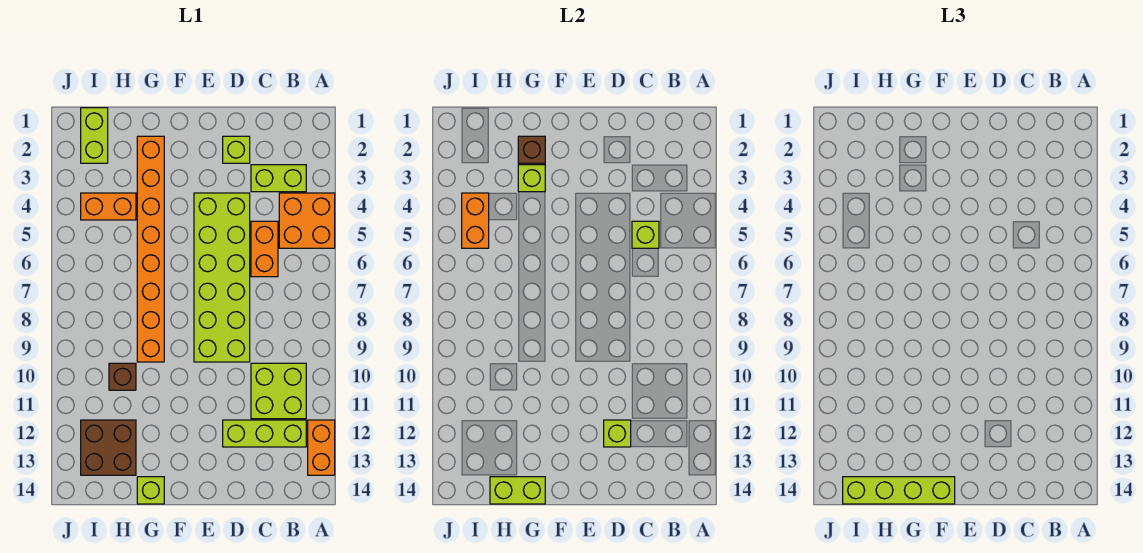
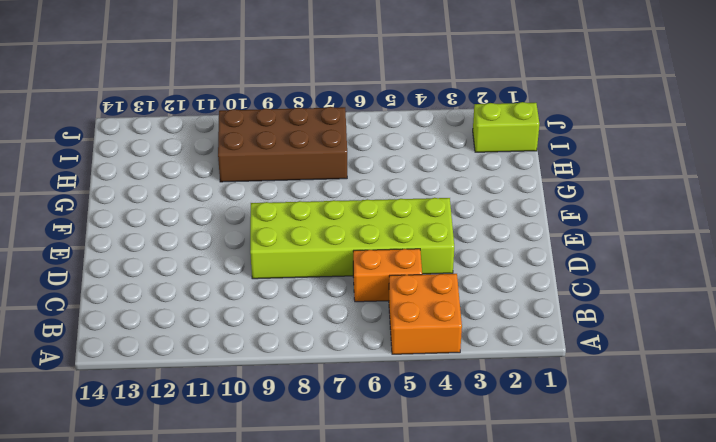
brown 2x4 brick [218,107,347,182] -> brown 1x1 brick [109,363,136,390]
none -> orange 1x2 brick [308,420,335,475]
none -> lime 1x2 brick [251,165,306,192]
none -> lime 2x2 brick [251,363,306,419]

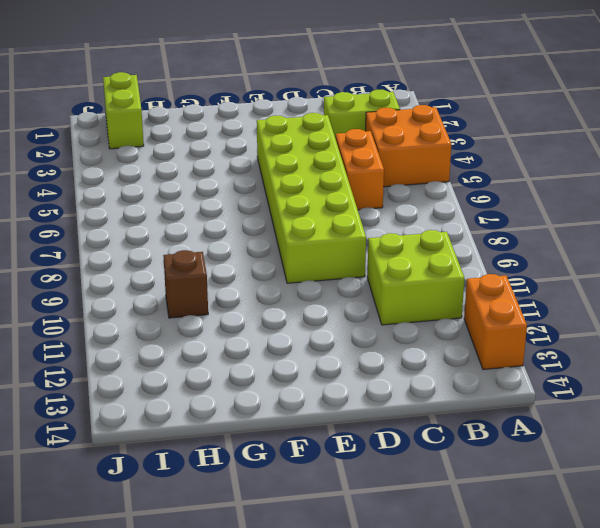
none -> lime 1x3 brick [223,420,306,447]
none -> lime 1x1 brick [223,136,250,163]
none -> orange 1x8 brick [137,136,164,362]

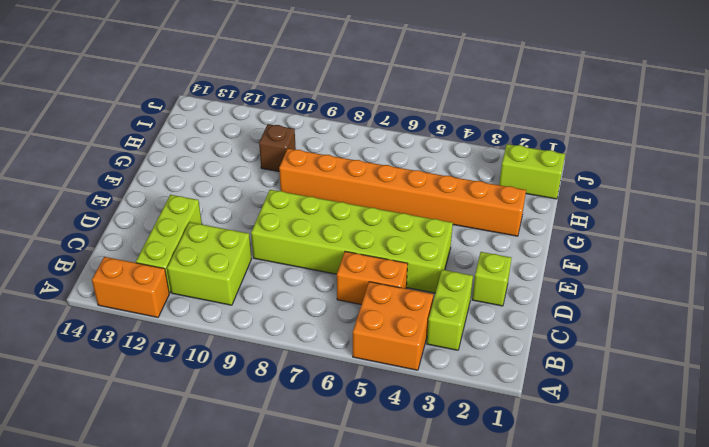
none -> lime 1x1 brick [137,477,164,504]
none -> orange 1x2 brick [81,193,136,220]
none -> brown 2x2 brick [81,420,136,475]

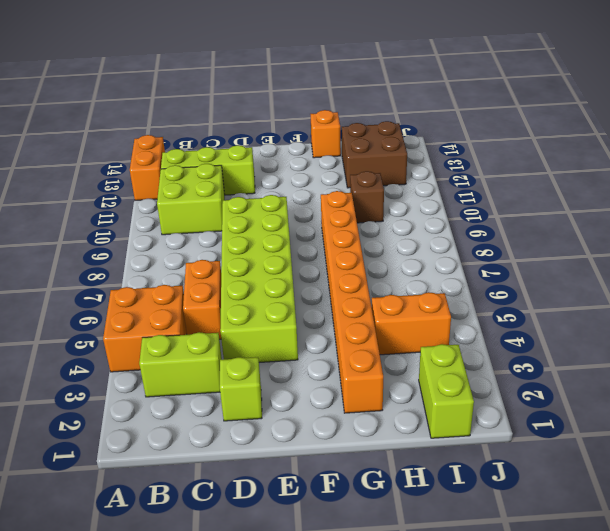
orange 1x1 brick [311,110,341,158] -> lime 1x1 brick [137,477,164,504]
none -> lime 1x1 brick [632,221,659,248]
none -> lime 1x1 brick [604,420,631,447]
none -> brown 1x1 brick [518,136,545,163]

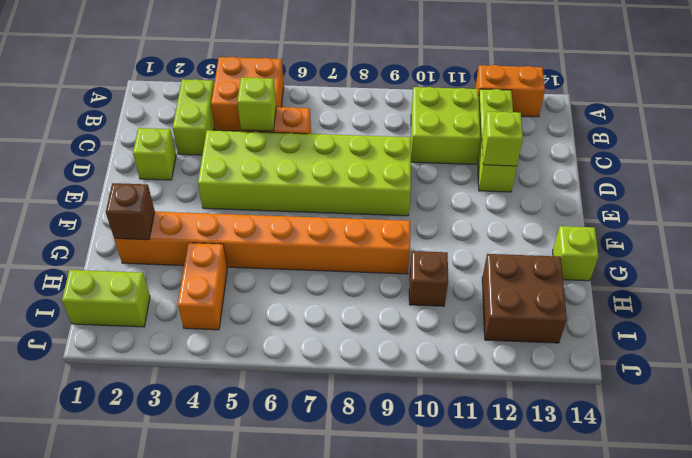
none -> lime 1x1 brick [518,165,545,192]
none -> lime 1x2 brick [490,477,545,504]
none -> orange 1x2 brick [462,193,489,248]

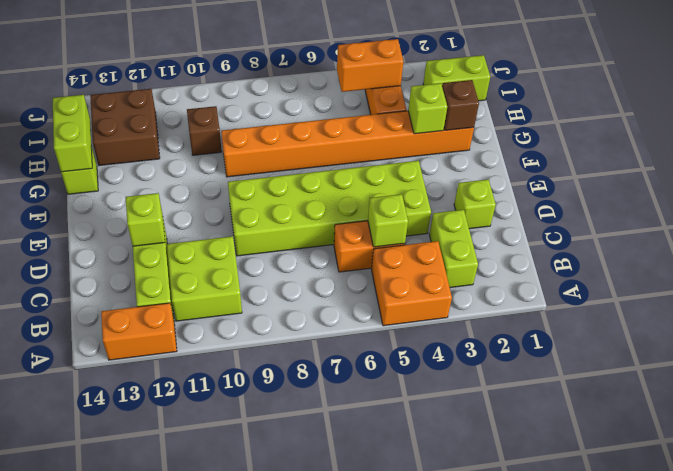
none -> lime 1x4 brick [843,477,955,504]

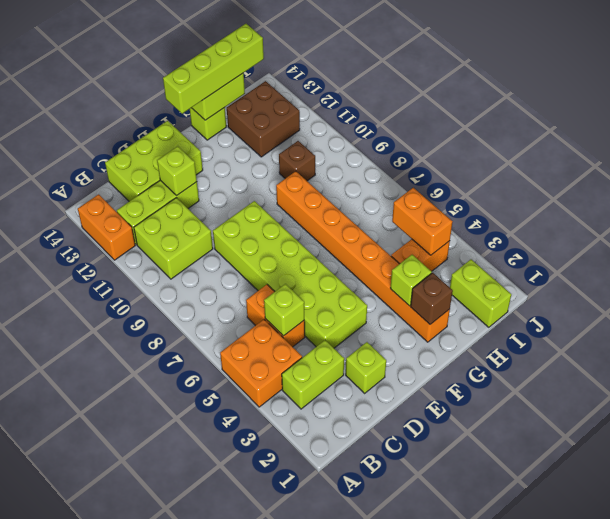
lime 2x3 brick [105,121,203,201] -> none

